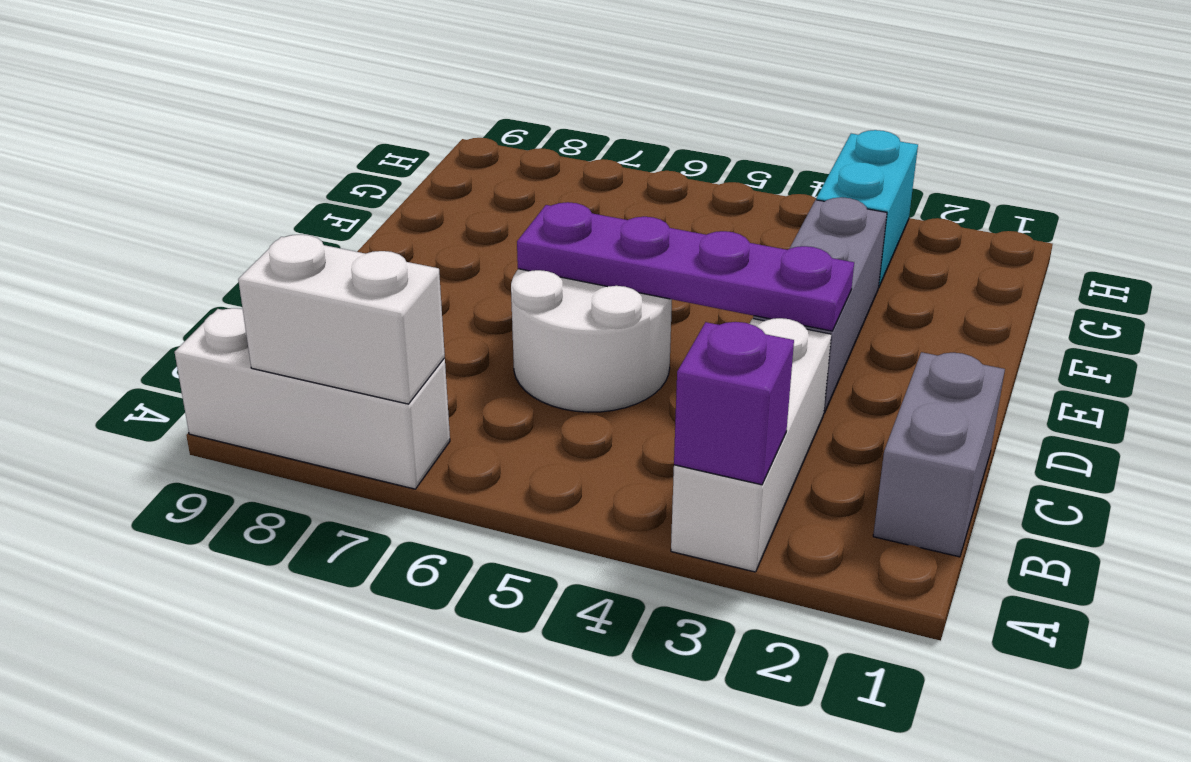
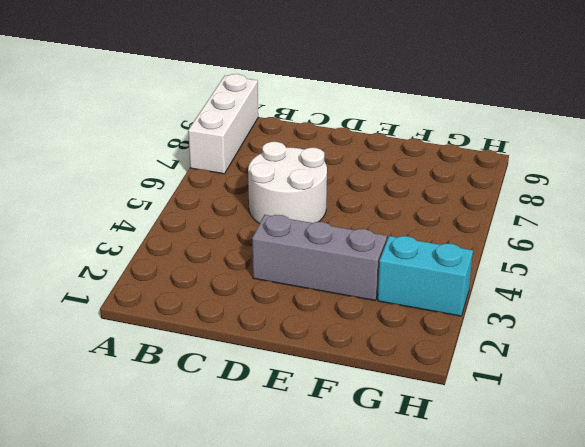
none -> white 1x3 brick [671,318,831,572]
none -> grey 1x2 brick [873,352,1005,557]

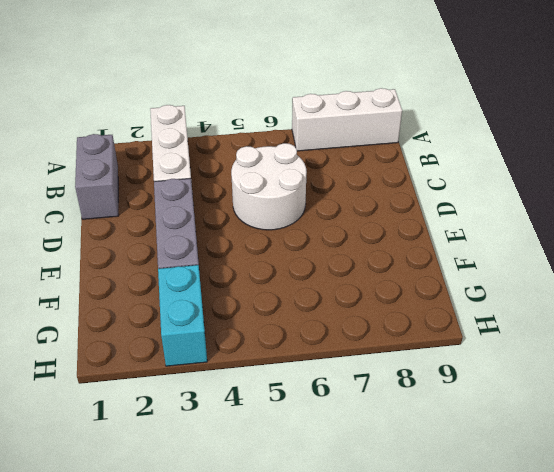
none -> purple 1x1 brick [674,322,794,485]
none -> white 1x2 brick [238,234,445,404]

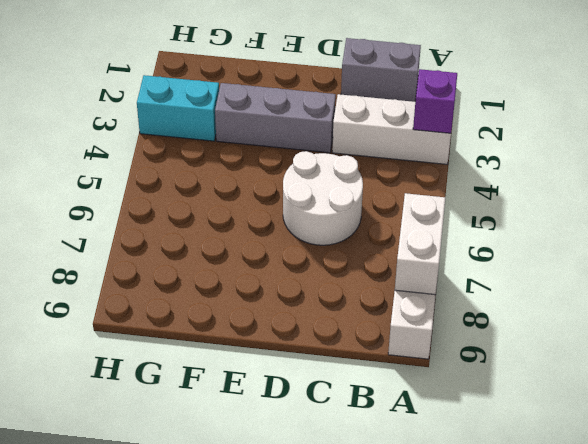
none -> purple 1x4 plate [517,202,854,331]

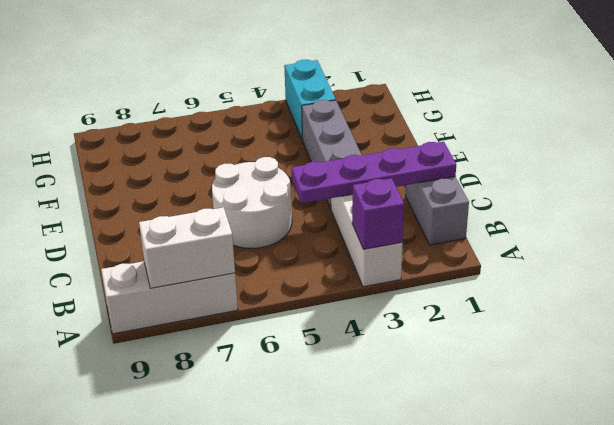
purple 1x4 plate [291,142,456,203] -> purple 1x4 plate moved to [517,202,854,331]

